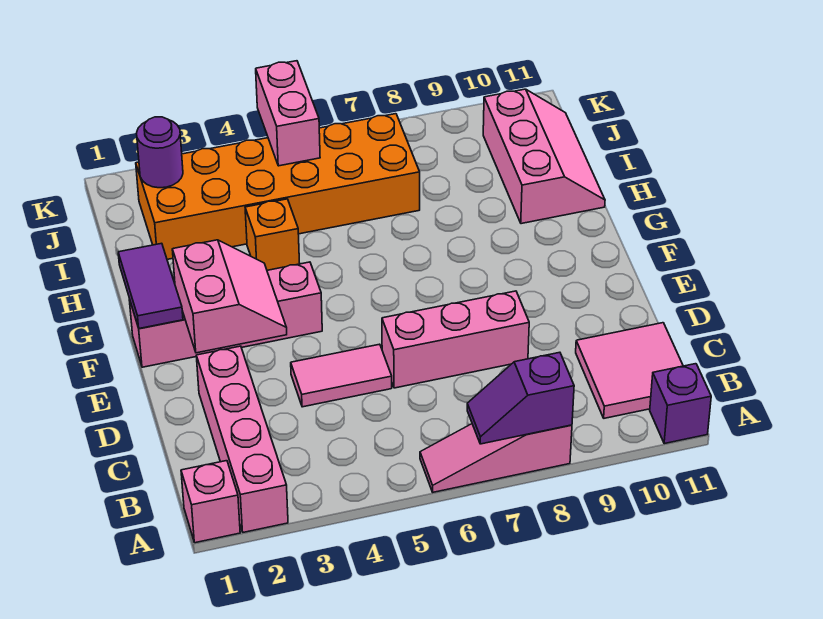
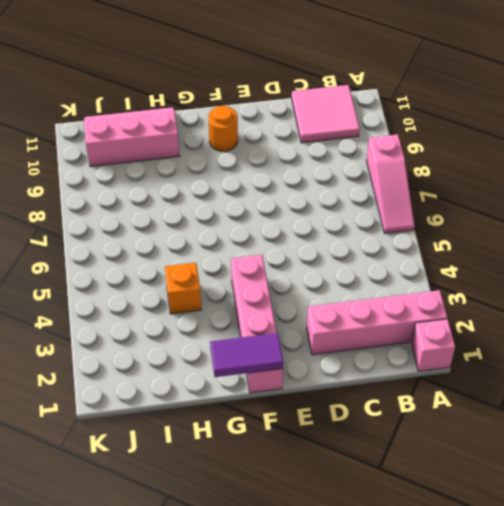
orange 1x1 round brick [208,106,238,151] -> none
none -> purple 1x1 brick [650,364,711,444]
none -> pink 1x2 tile [291,344,392,407]
none -> pink 1x3 brick [382,291,529,388]

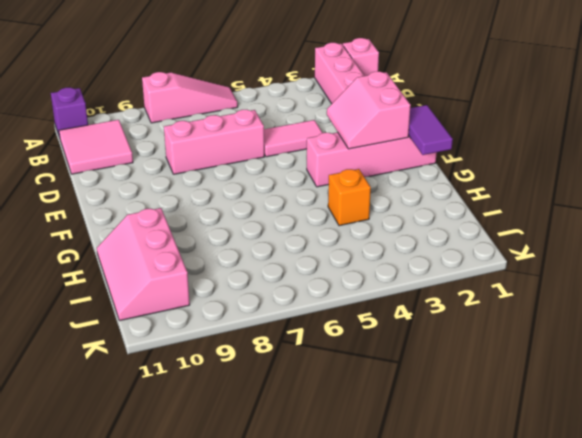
none -> orange 2x6 brick [136,114,420,259]
none -> purple 1x2 slope [467,352,574,444]
none -> purple 1x1 round brick [137,117,183,188]

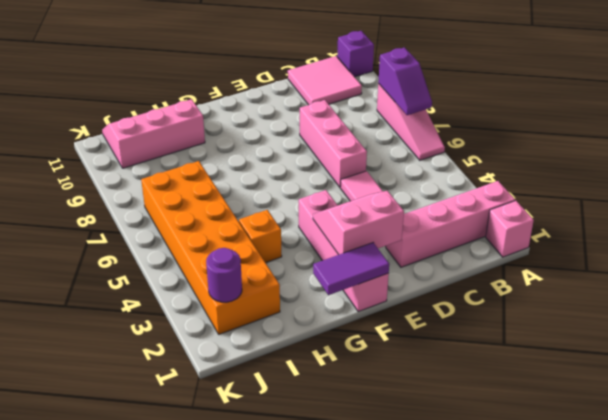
none -> pink 1x2 brick [256,61,320,166]

